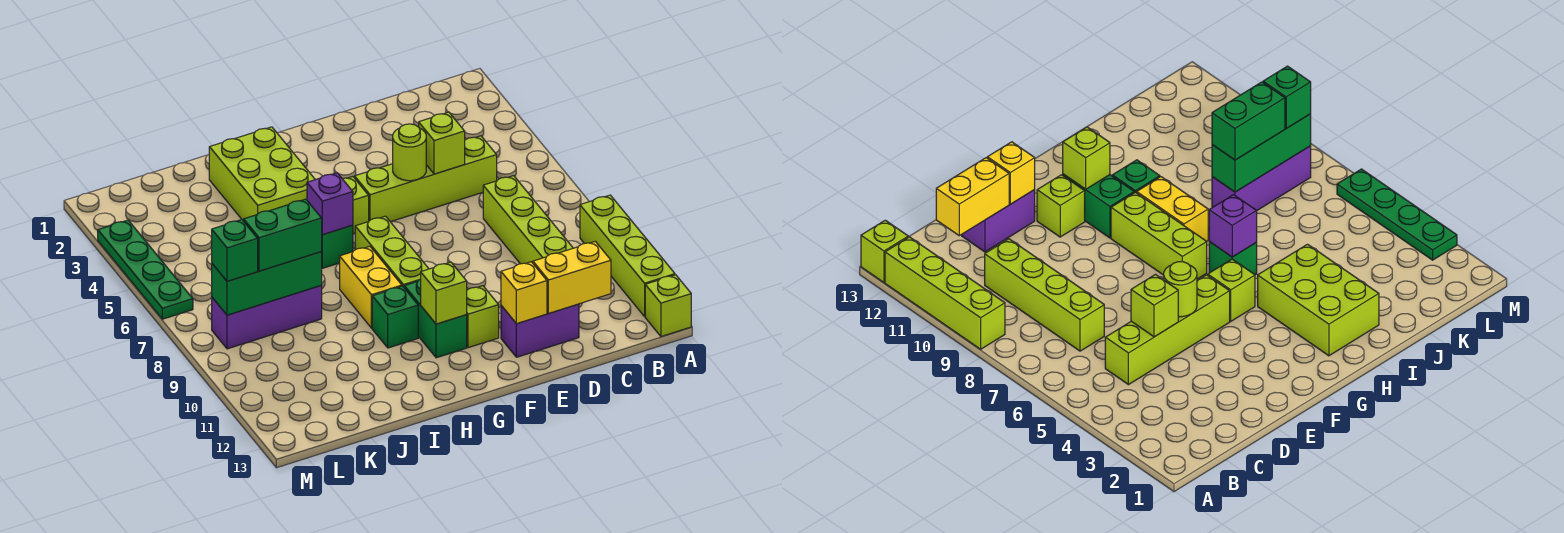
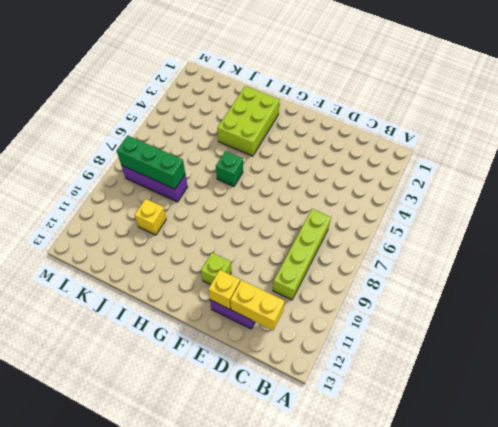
yellow 1x1 brick [135,199,166,235] -> none
none -> lime 1x4 brick [580,195,675,316]
none -> lime 1x1 brick [645,275,691,337]
none -> lime 1x4 brick [355,136,497,222]

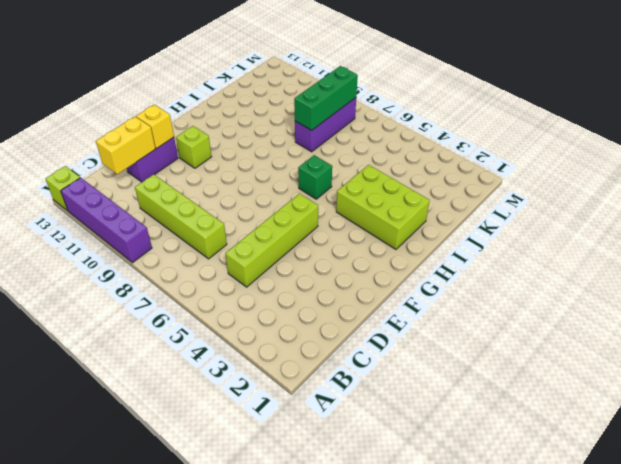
purple 1x4 brick [61,178,152,263] -> lime 1x4 brick [580,195,675,316]
none -> lime 1x1 brick [343,177,369,234]
none -> lime 1x3 brick [355,216,429,287]
none -> green 1x2 brick [404,279,467,358]

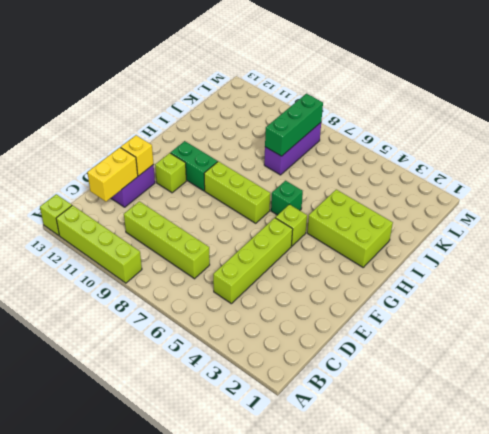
none -> yellow 1x2 brick [340,246,402,328]
none -> green 1x1 brick [372,286,418,348]
none -> green 1x4 plate [98,220,193,319]

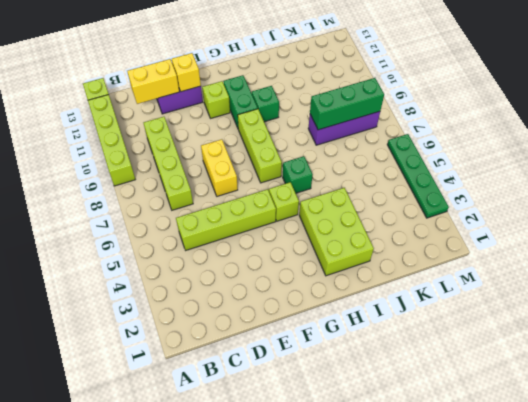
yellow 1x2 brick [201,139,238,196] -> yellow 1x2 brick moved to [340,246,402,328]
none -> lime 1x1 brick [419,112,465,174]
none -> lime 1x1 round brick [393,124,426,181]
none -> lime 1x1 brick [421,262,467,324]

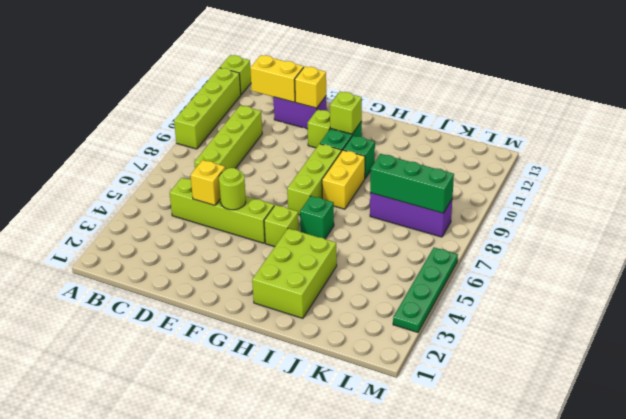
yellow 1x1 brick [191,160,225,205] -> lime 1x1 brick [419,112,465,174]
none -> purple 1x1 brick [307,173,353,235]
none -> green 1x2 brick [244,199,322,271]
none -> green 1x1 brick [212,220,258,281]

